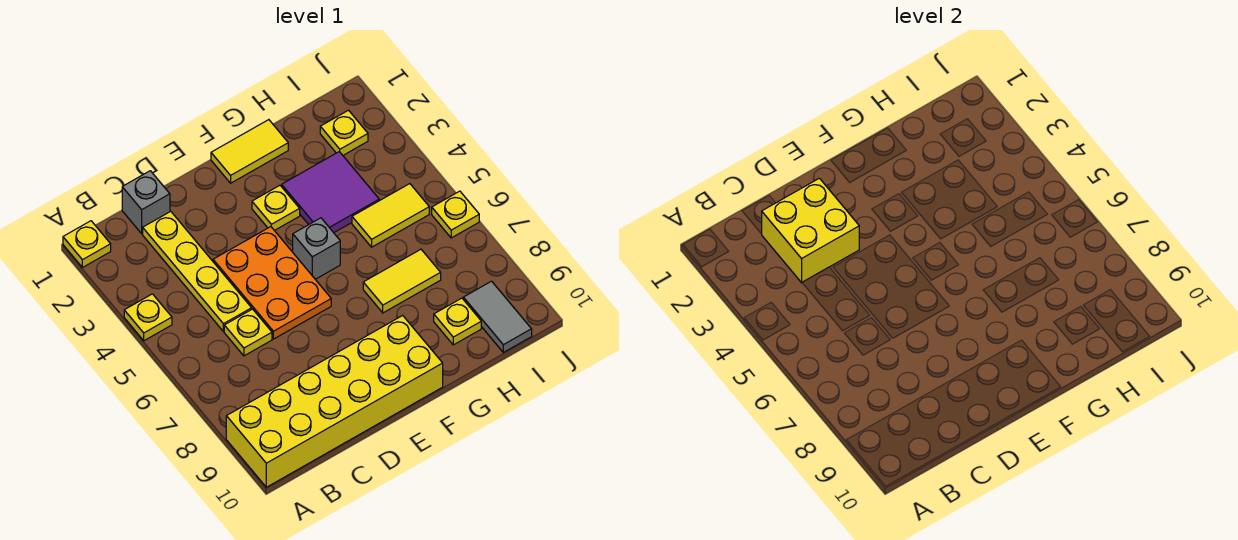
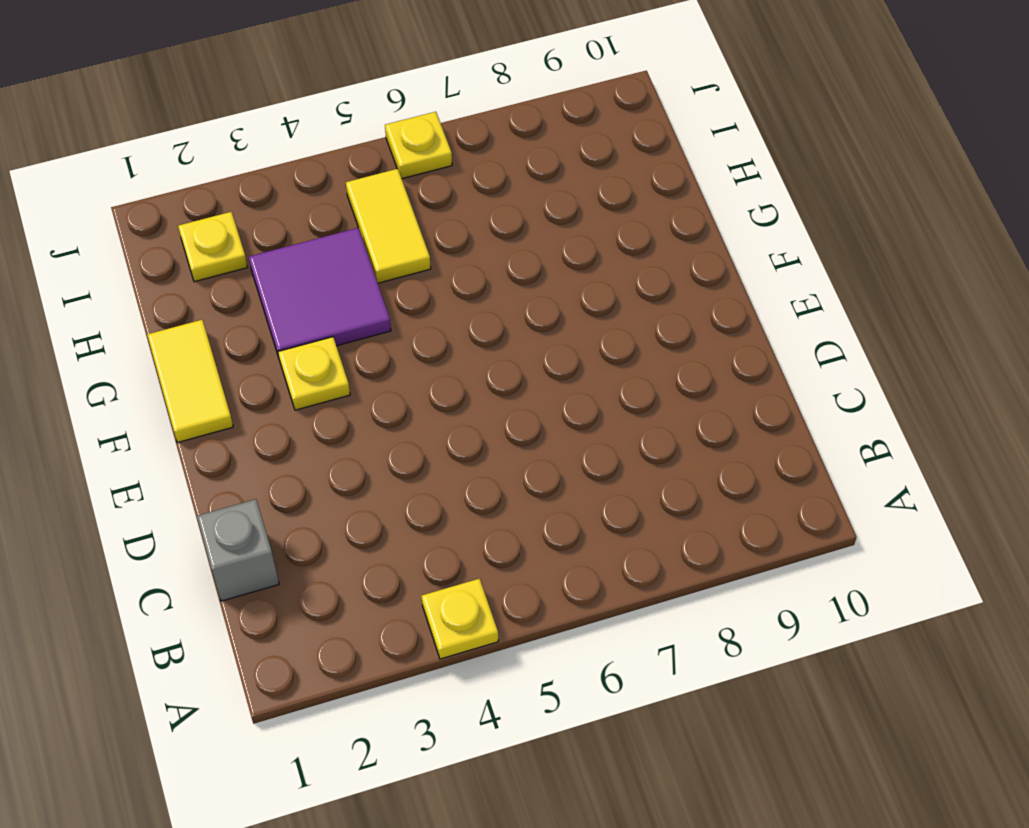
none -> yellow 1x1 plate [63,221,111,267]
none -> yellow 2x6 brick [226,316,443,487]
none -> yellow 1x4 plate [143,211,252,331]

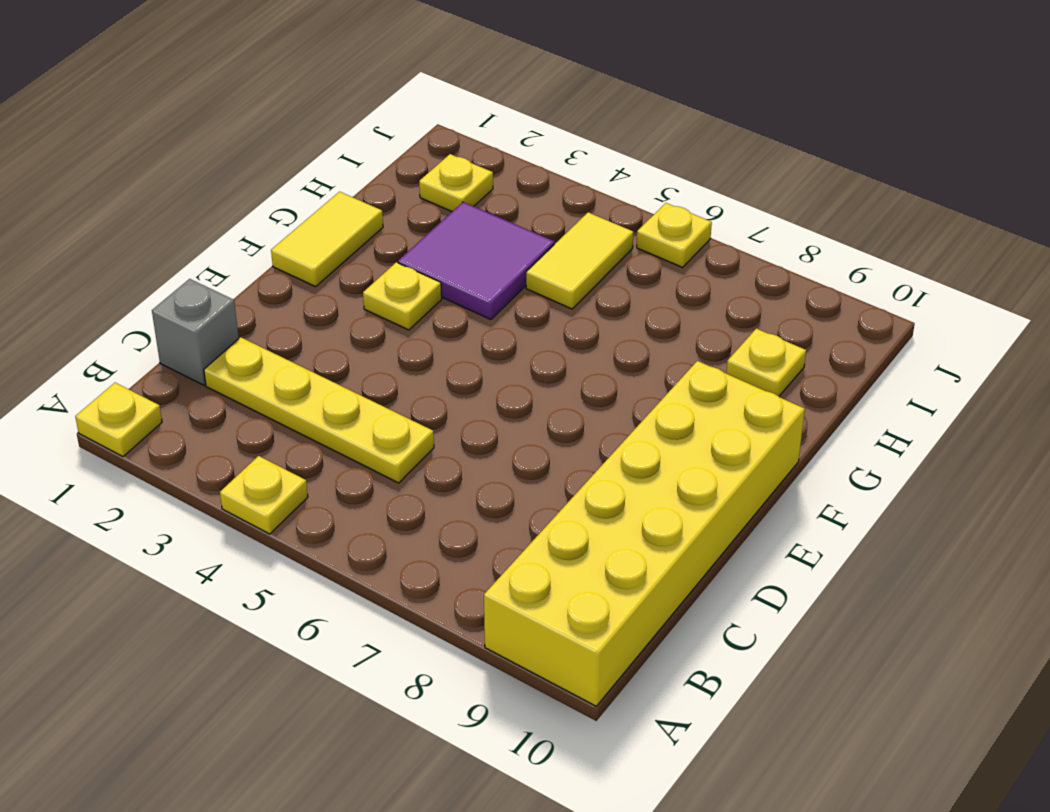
none -> yellow 1x1 plate [224,309,272,356]
none -> orange 2x3 plate [213,227,331,339]
none -> grey 1x1 brick [293,218,340,279]

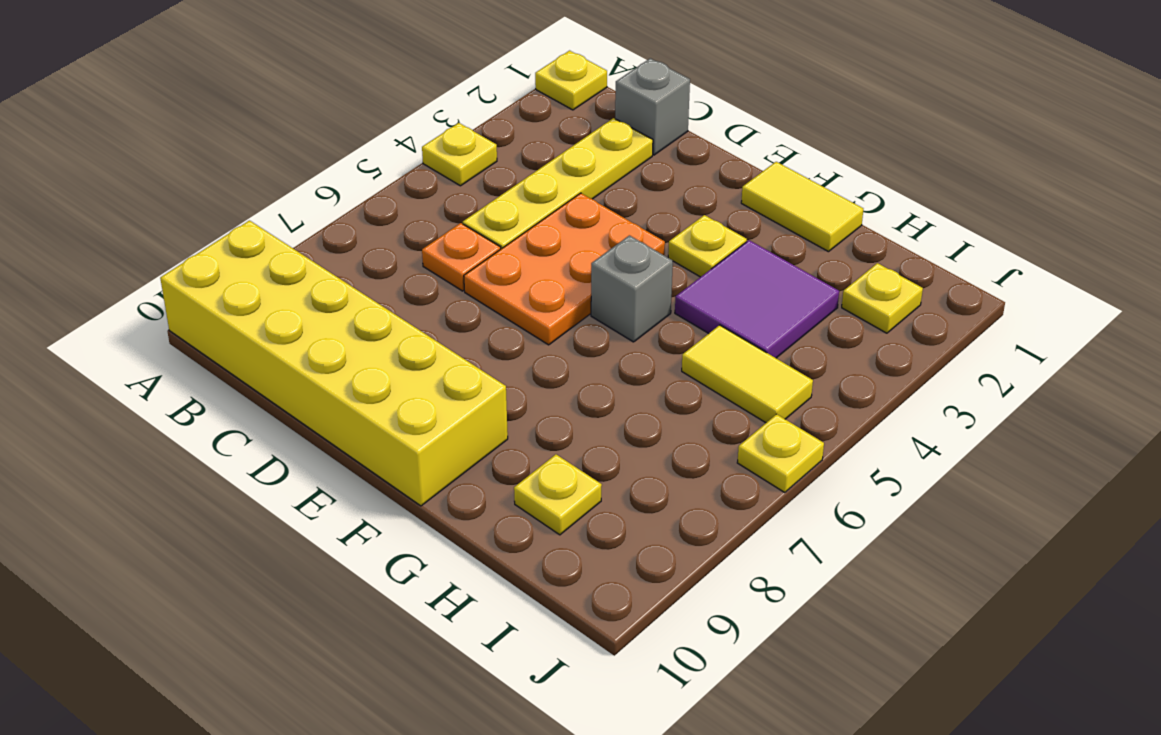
orange 1x1 plate [422,223,501,291] -> yellow 1x1 plate [224,309,272,356]
none -> yellow 1x2 tile [363,249,441,313]
none -> grey 1x2 tile [463,281,532,352]
none -> yellow 2x2 brick [762,178,859,283]

